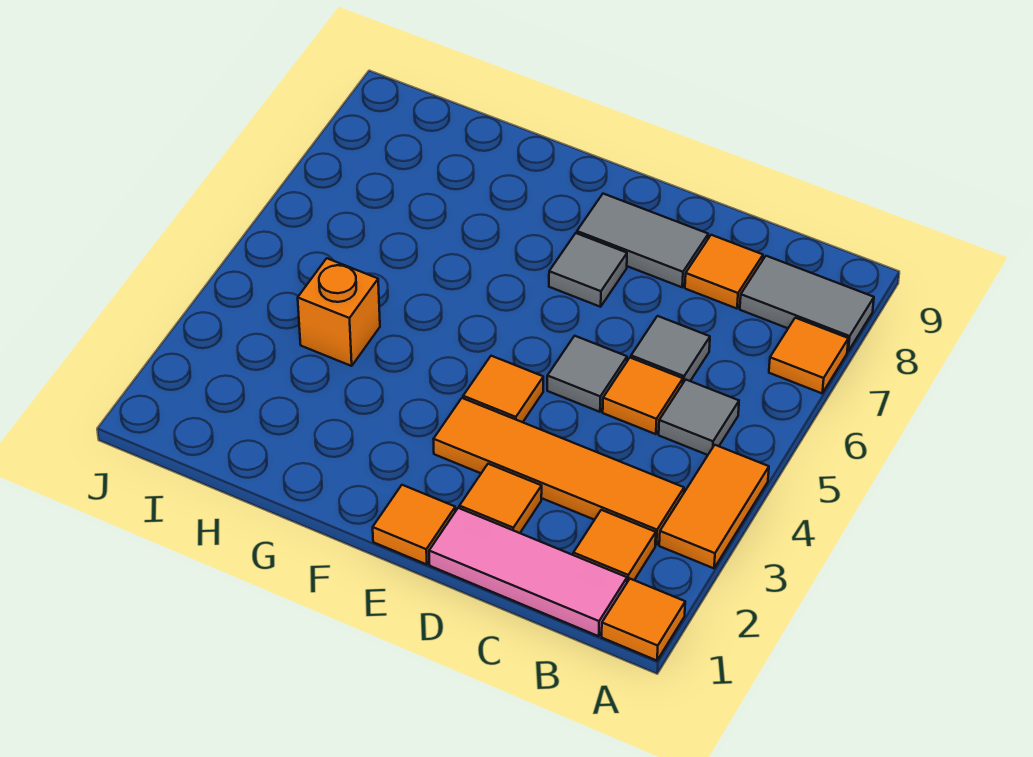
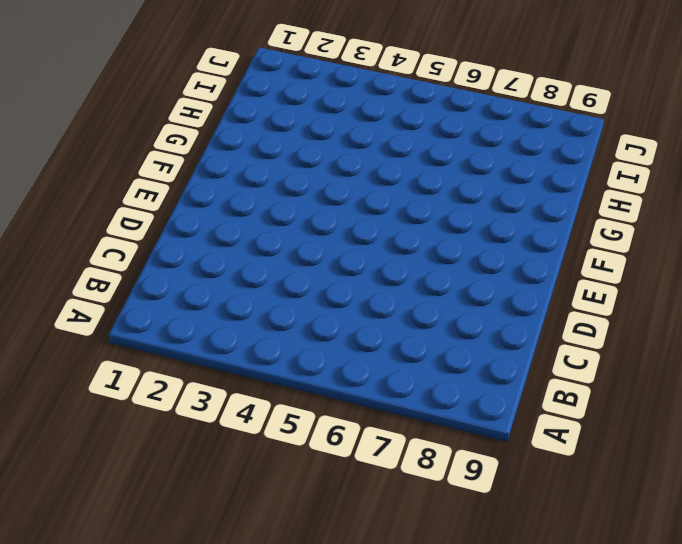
none -> orange 1x1 tile [602,579,685,661]
none -> orange 1x2 tile [659,445,769,568]
none -> orange 1x1 tile [769,318,848,393]

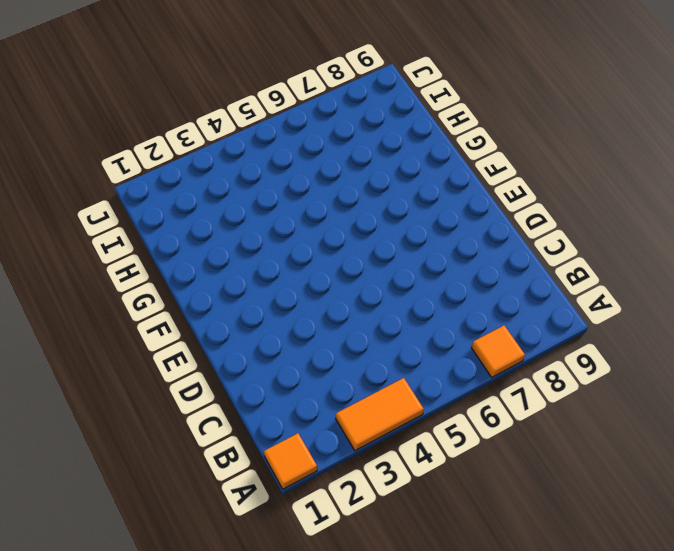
none -> grey 1x2 tile [740,256,874,351]
none -> pink 1x3 tile [429,508,627,636]
none -> orange 1x1 tile [573,510,656,582]

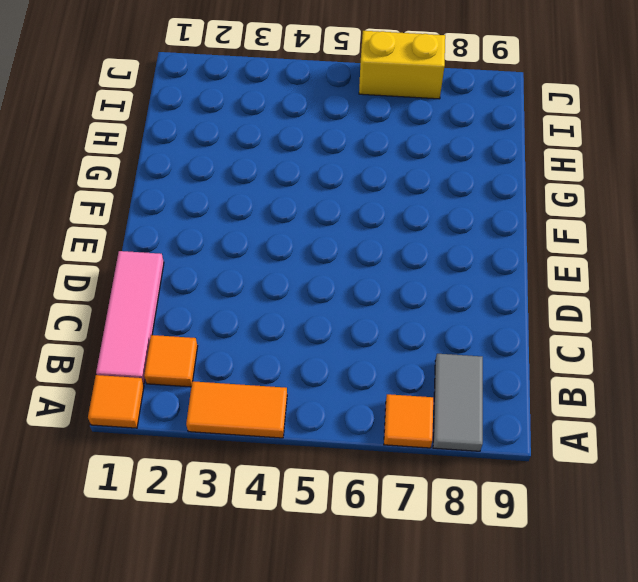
yellow 1x2 brick [359,31,445,99] -> none
none -> orange 1x4 tile [434,398,684,545]
none -> grey 1x1 tile [659,380,739,455]
none -> orange 1x1 tile [603,358,683,434]

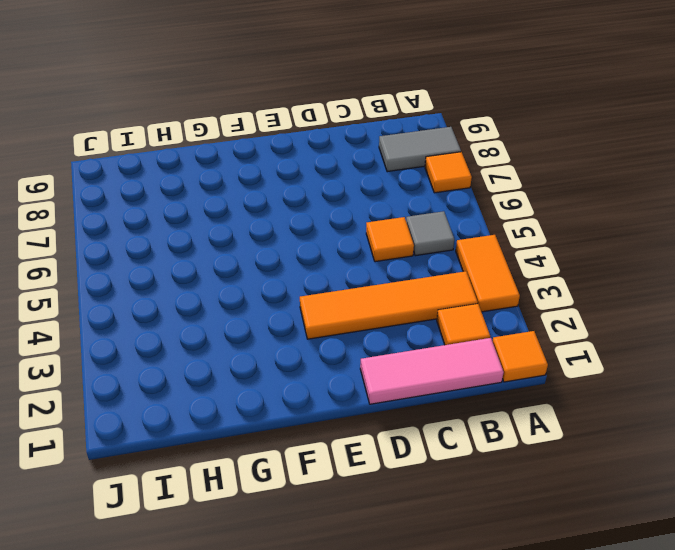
none -> grey 1x1 tile [631,316,710,383]
none -> orange 1x1 tile [685,235,763,309]
none -> orange 1x1 tile [460,464,542,533]

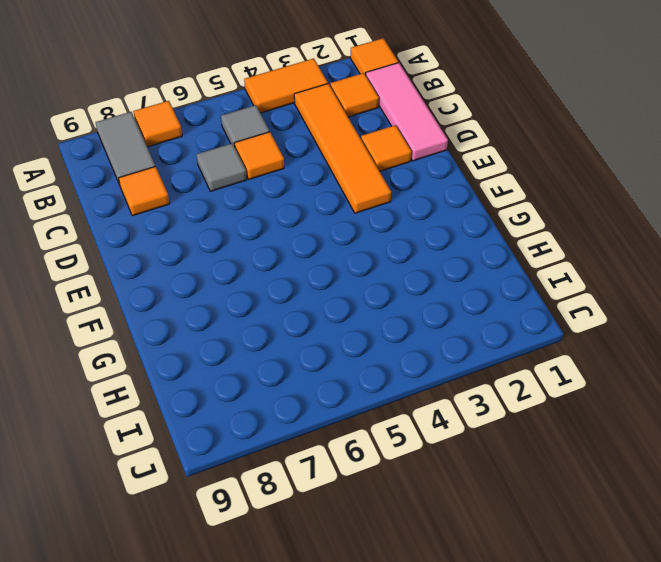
none -> grey 1x1 tile [547,336,627,412]
none -> grey 1x2 tile [577,194,708,287]
none -> orange 1x1 tile [373,485,455,564]

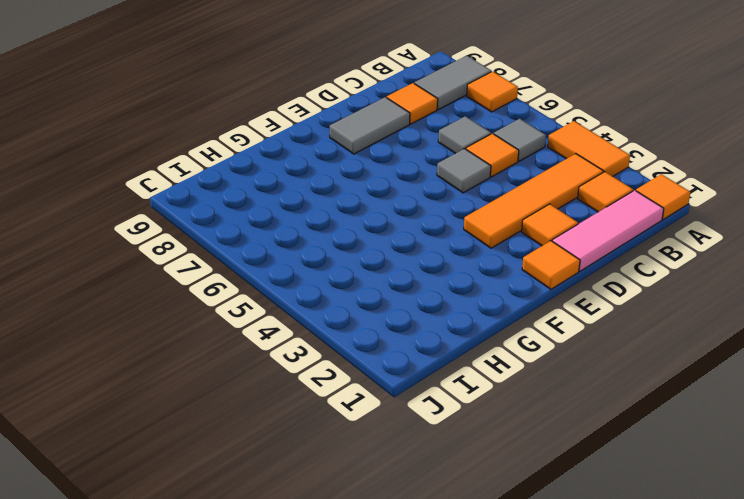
none -> orange 1x1 tile [463,356,543,422]
none -> grey 1x1 tile [549,233,627,307]
none -> orange 1x1 brick [298,258,380,366]

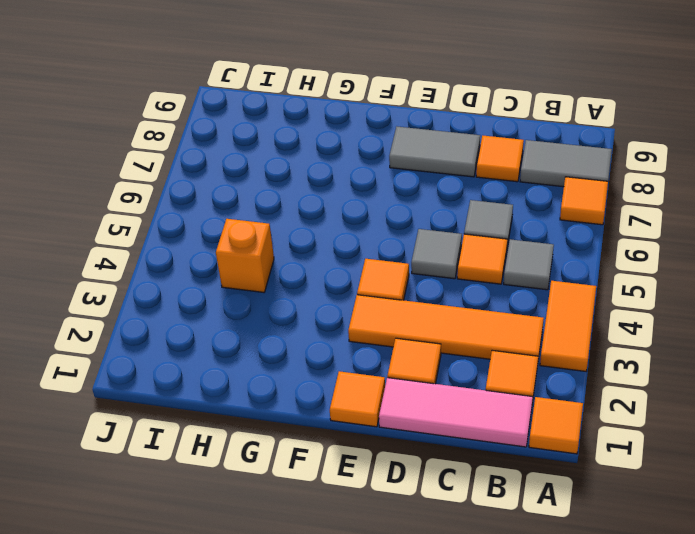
none -> grey 1x1 tile [549,233,627,307]

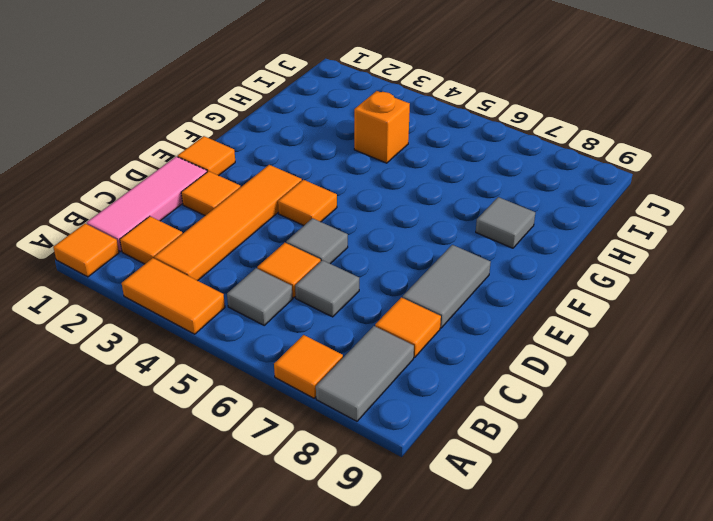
grey 1x1 tile [476,197,535,248] -> grey 1x1 tile moved to [549,233,627,307]

